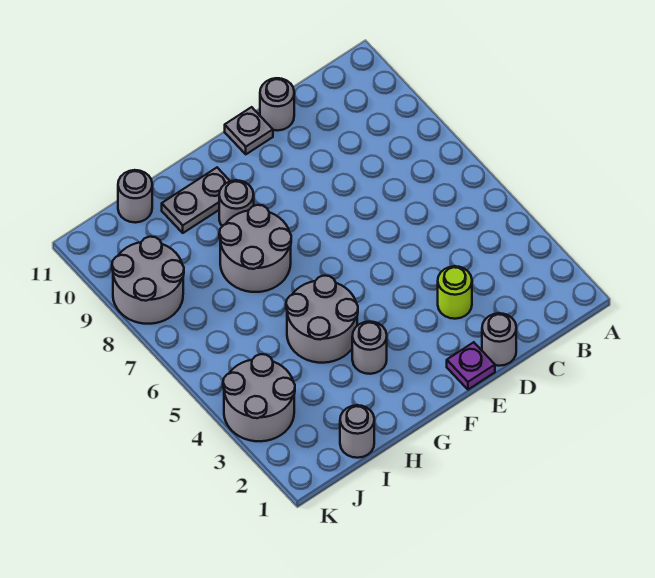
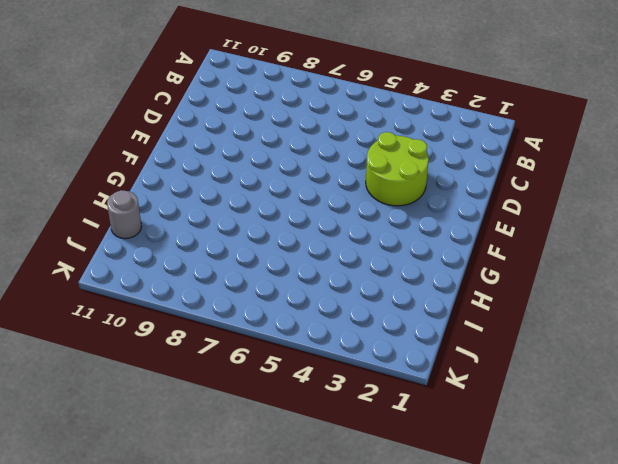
lime 2x2 round brick [366,132,429,206] -> lime 1x1 round brick [438,266,472,319]
none -> grey 1x1 round brick [482,313,516,366]
none -> grey 1x1 round brick [260,78,294,131]
none -> purple 1x1 plate [447,342,495,390]

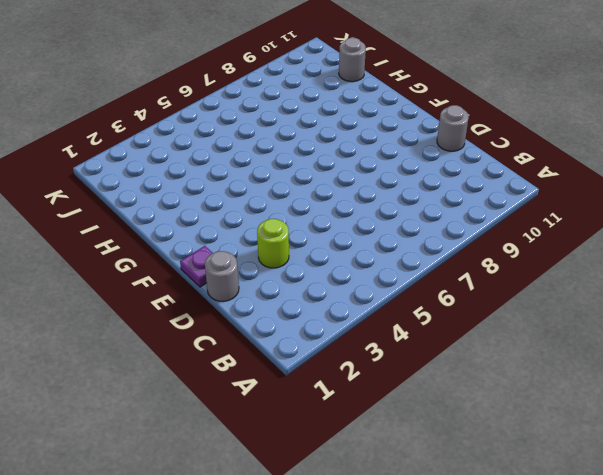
none -> grey 1x1 plate [225,107,273,154]
none -> grey 1x1 round brick [352,322,387,374]
none -> grey 2x2 round brick [286,276,358,363]

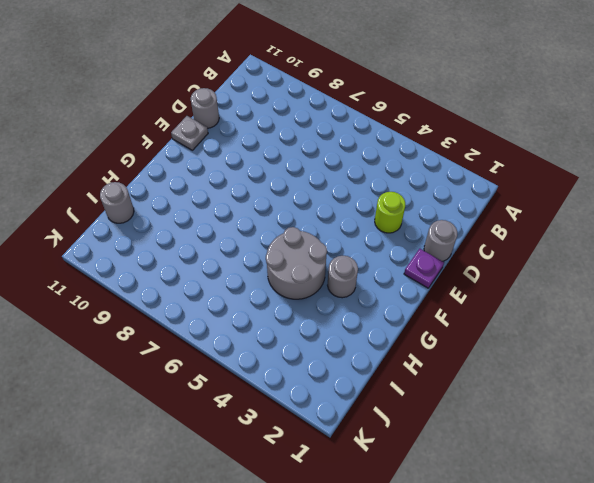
none -> grey 2x2 round brick [219,205,291,292]
none -> grey 1x1 round brick [219,180,254,226]
none -> grey 1x2 plate [162,168,230,233]

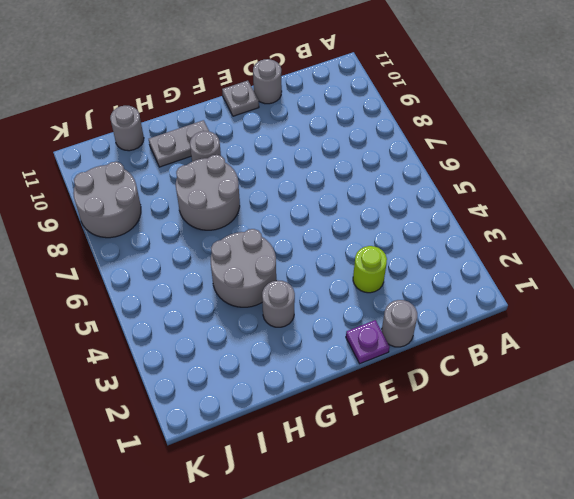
none -> grey 1x1 round brick [340,405,374,458]
none -> grey 2x2 round brick [223,354,295,441]

